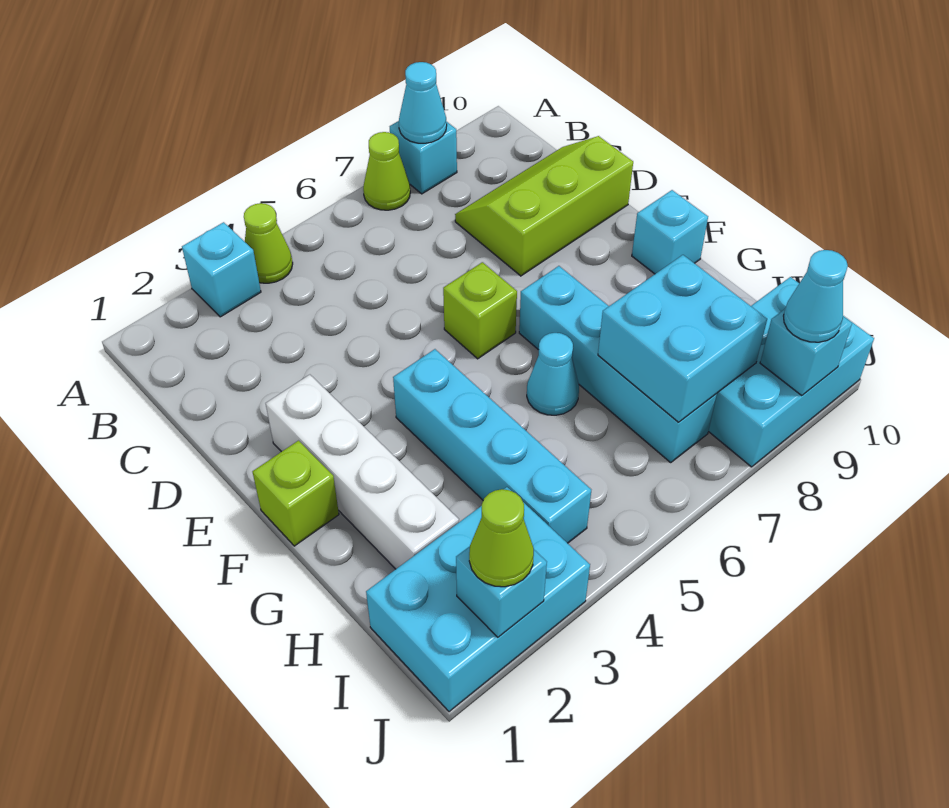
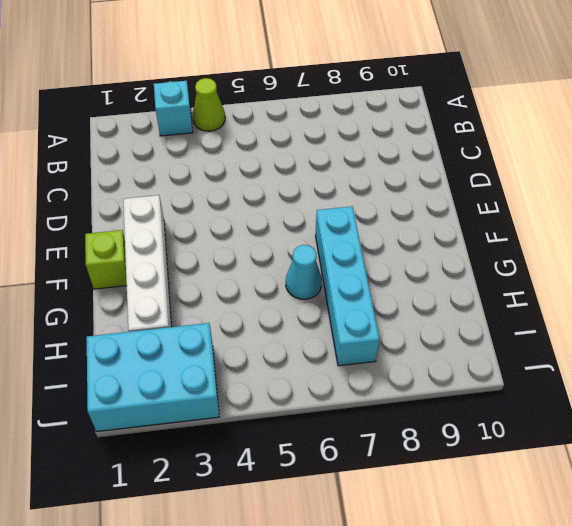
none -> lime 1x1 cone [363,132,410,210]
none -> cyan 1x1 brick [390,121,457,194]
none -> lime 2x3 slope [455,136,633,276]

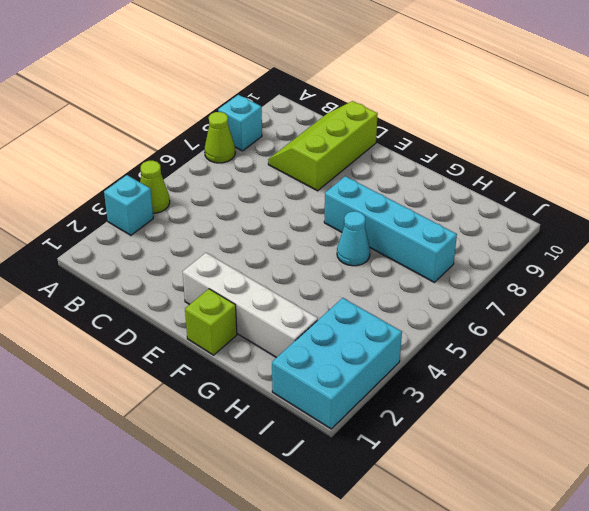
none -> lime 1x1 brick [443,262,517,359]
none -> cyan 1x4 brick [393,349,591,543]
none -> cyan 1x1 brick [632,190,708,274]

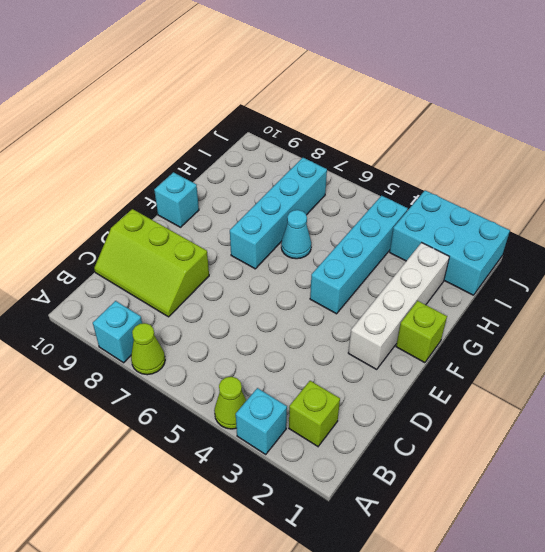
lime 1x1 brick [289,381,340,446] -> lime 1x1 brick moved to [443,262,517,359]
none -> cyan 2x3 brick [708,277,874,467]
none -> cyan 1x1 cone [399,62,447,143]
none -> cyan 2x2 brick [598,255,767,422]

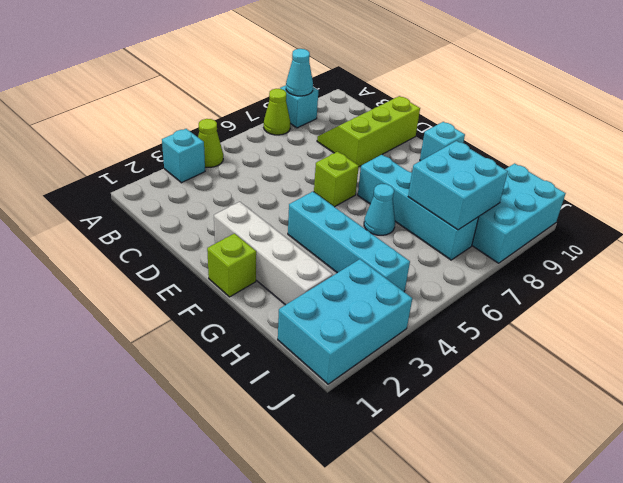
none -> cyan 1x1 brick [456,546,547,637]
none -> cyan 1x1 brick [760,309,852,396]
none -> lime 1x1 cone [469,489,534,587]

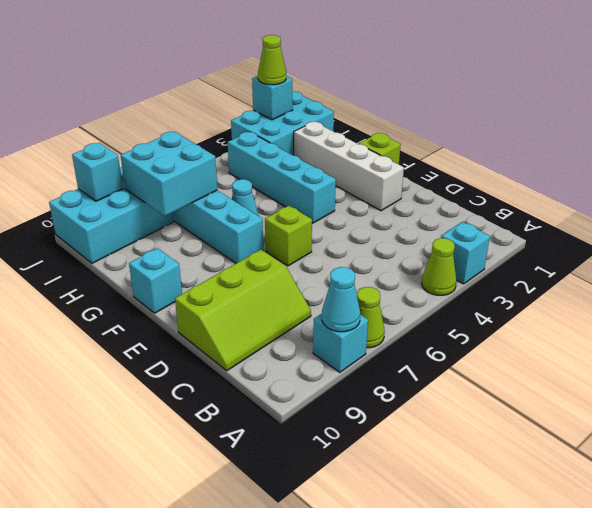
none -> cyan 1x1 cone [784,250,848,342]

